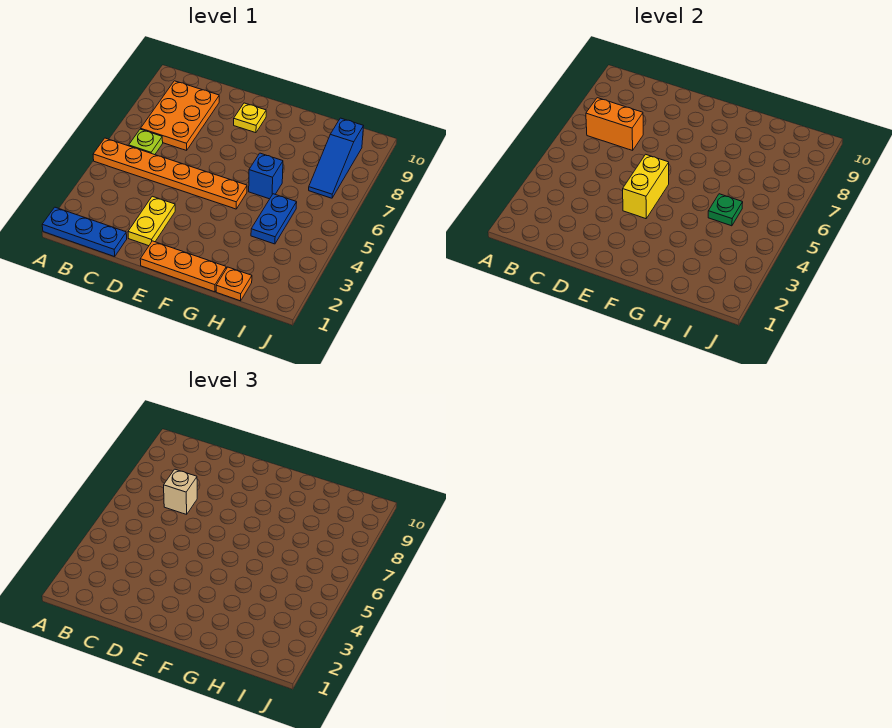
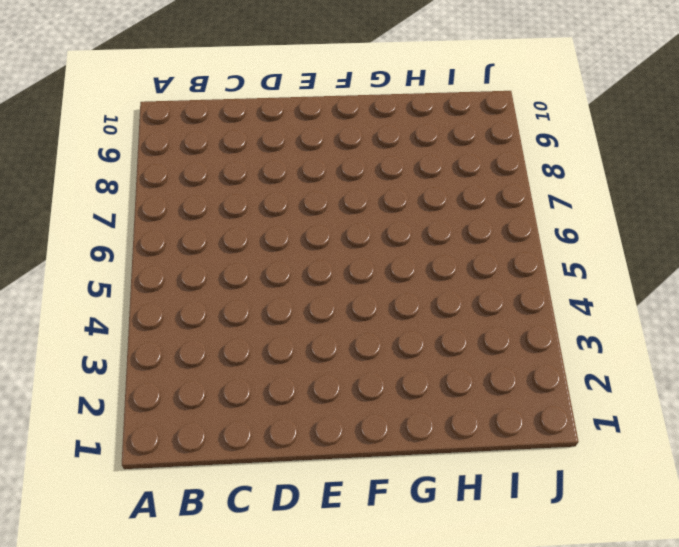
none -> blue 1x3 plate [42,207,127,257]
none -> orange 1x6 plate [93,138,247,209]
none -> lime 1x1 plate [129,129,163,155]

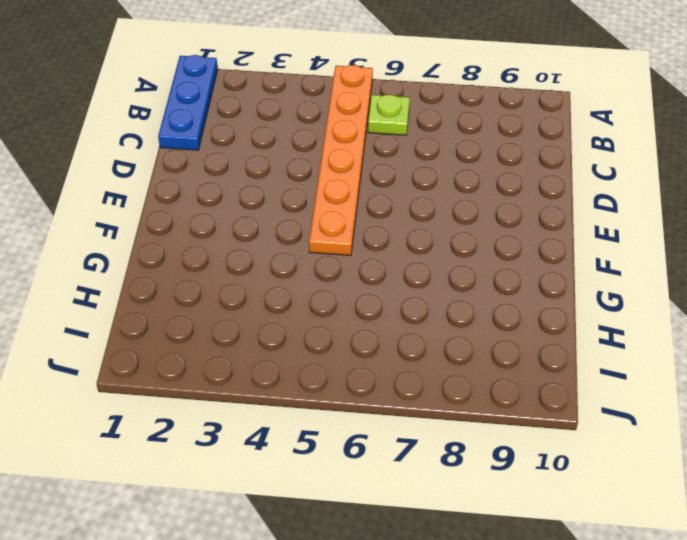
none -> orange 2x3 plate [141,81,219,150]
none -> yellow 1x2 plate [128,196,175,246]
none -> orange 1x3 plate [140,241,226,292]

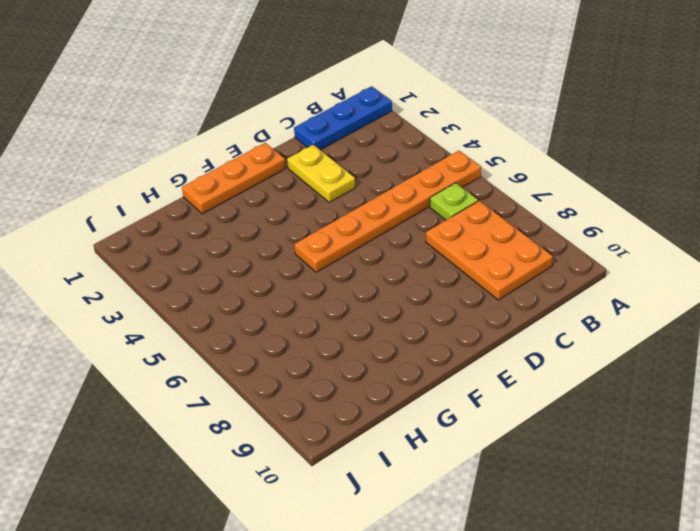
none -> yellow 1x1 plate [234,103,266,133]
none -> blue 1x1 brick [249,153,283,199]
none -> orange 1x1 plate [216,267,252,301]

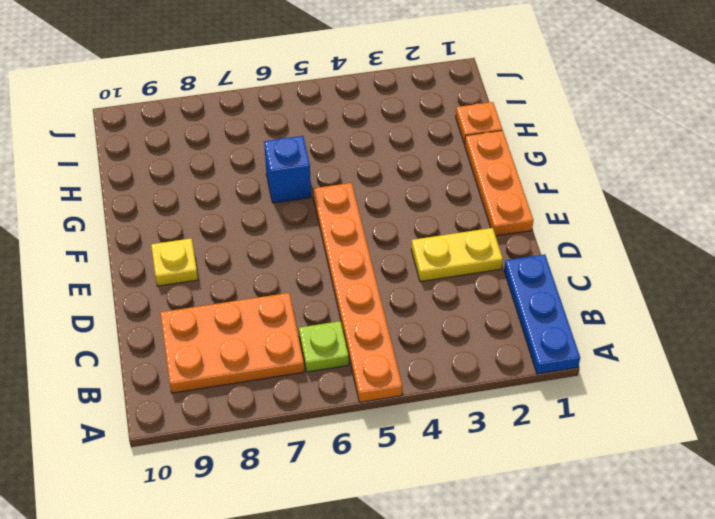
none -> blue 1x2 plate [251,194,297,244]
none -> blue 1x3 slope [309,118,364,198]
none -> orange 1x2 brick [586,98,643,150]

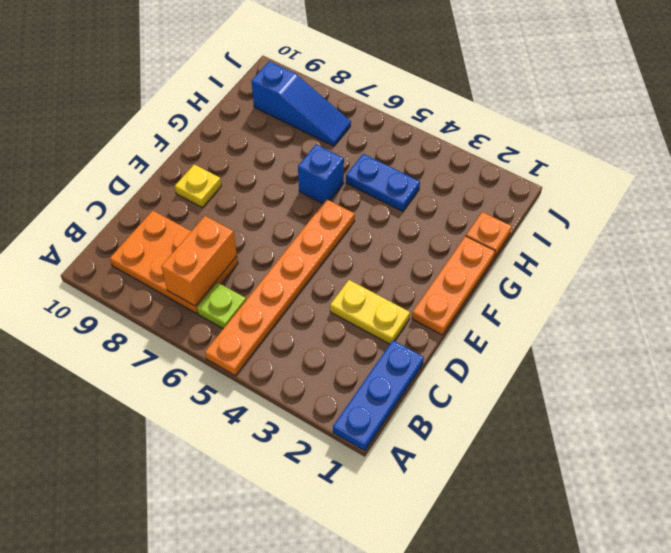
none -> yellow 1x2 brick [623,154,669,219]
none -> green 1x1 plate [708,194,743,226]
none -> tan 1x1 brick [164,469,197,514]

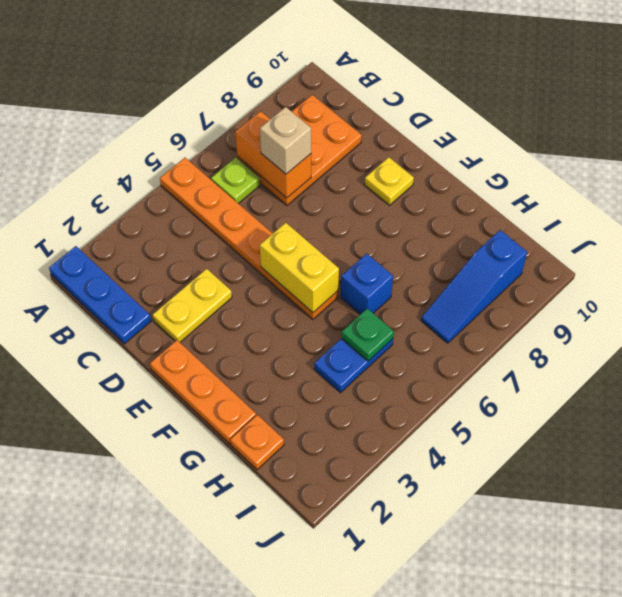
yellow 1x2 brick [260,223,339,313] -> yellow 1x2 brick turned to [623,154,669,219]

